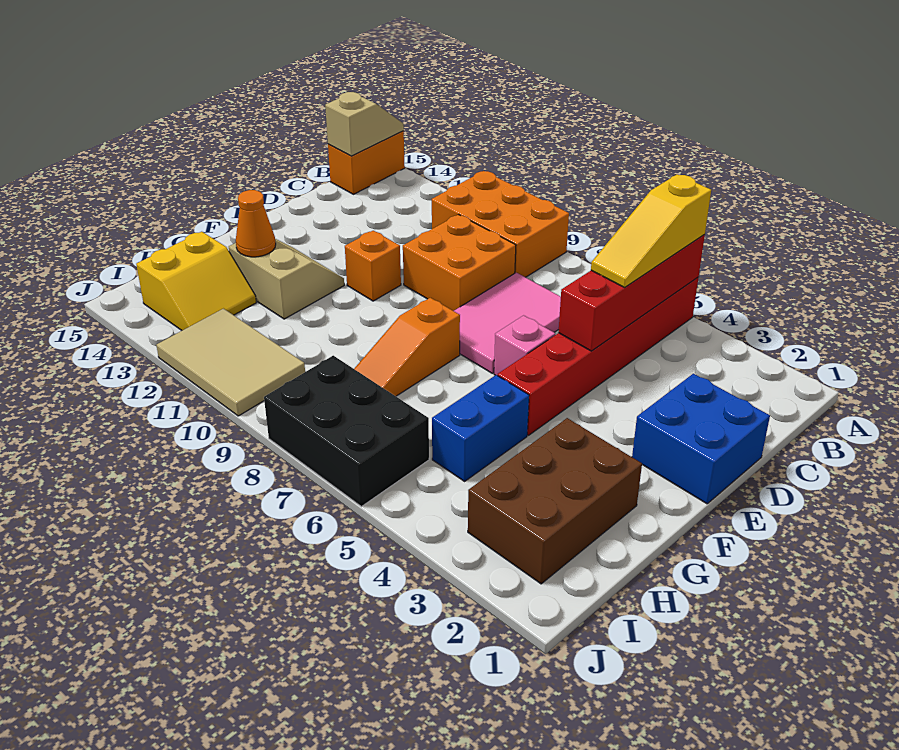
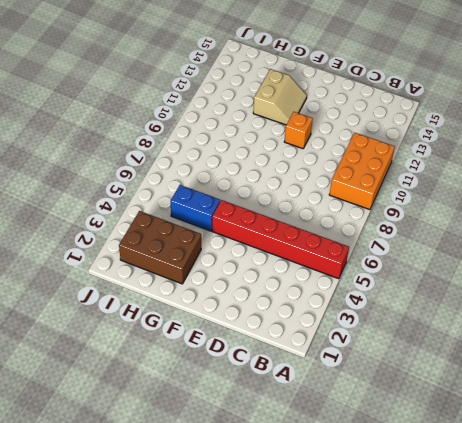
none -> orange 1x2 brick [328,131,405,194]
none -> pink 2x3 tile [454,273,561,373]
none -> orange 2x2 brick [403,215,516,311]

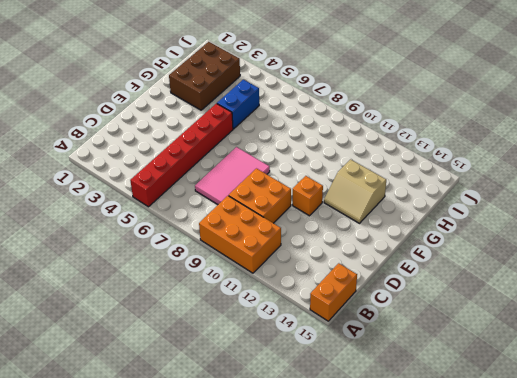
none -> blue 2x2 brick [632,374,770,504]
none -> pink 1x1 brick [494,315,555,376]
none -> orange 1x3 slope [354,298,460,396]

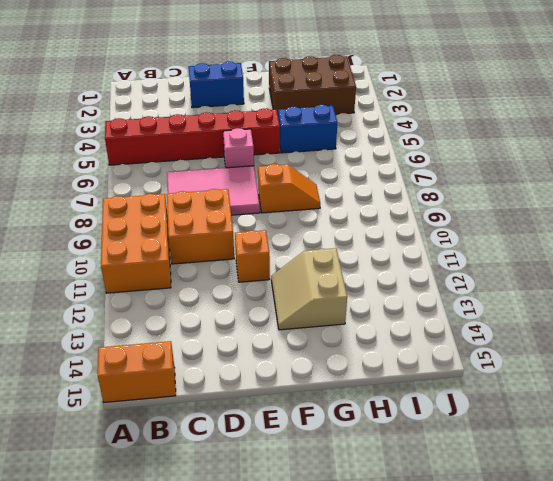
blue 1x2 brick [189,62,244,108] -> blue 2x2 brick [632,374,770,504]
orange 1x2 slope [258,164,320,213] -> orange 1x3 slope [354,298,460,396]
none -> yellow 2x2 slope [136,232,256,330]
none -> black 2x3 brick [264,356,429,506]
none -> tan 2x3 tile [156,309,305,416]

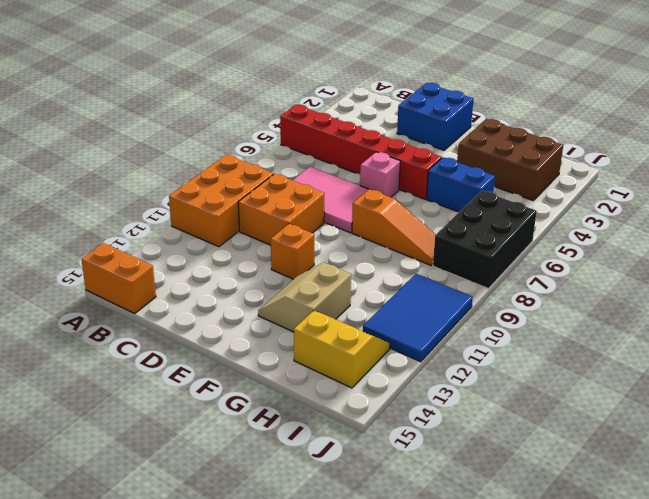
blue 2x3 tile [363,274,473,362] -> tan 2x3 tile [156,309,305,416]
none -> red 1x4 brick [558,235,705,351]
none -> tan 1x2 slope [325,92,404,156]
none -> orange 1x1 cone [236,190,276,257]

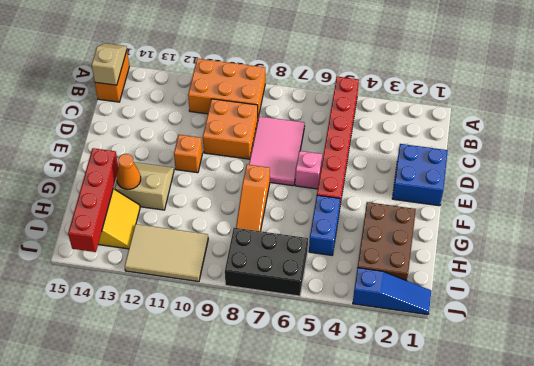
red 1x4 brick [68,148,119,252] -> red 1x4 brick moved to [558,235,705,351]
blue 1x3 slope [353,268,431,315] -> none
none -> yellow 1x3 slope [591,174,711,287]

